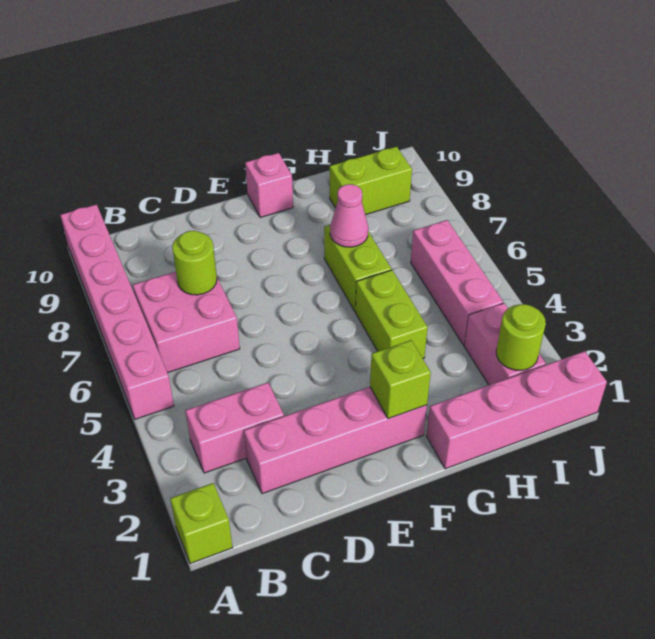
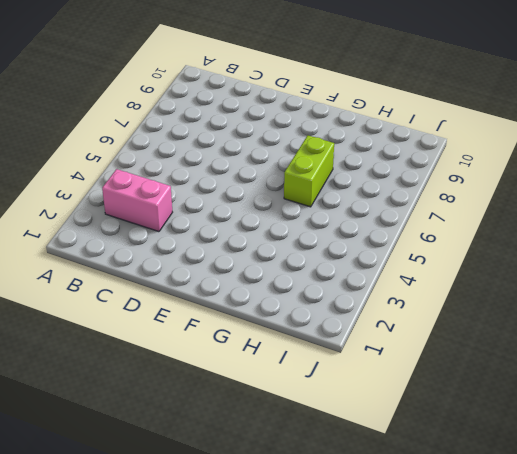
none -> lime 1x1 brick [170,483,233,564]
none -> pink 1x6 brick [60,204,174,419]
none -> pink 2x2 brick [133,272,240,373]

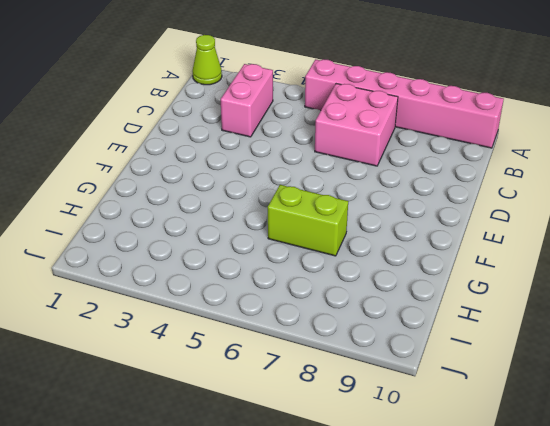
lime 1x1 cone [192,35,222,85] -> lime 1x1 brick [170,483,233,564]
none -> pink 1x4 brick [244,387,427,494]
none -> pink 1x1 brick [245,153,293,218]
none -> pink 1x4 brick [426,351,607,469]

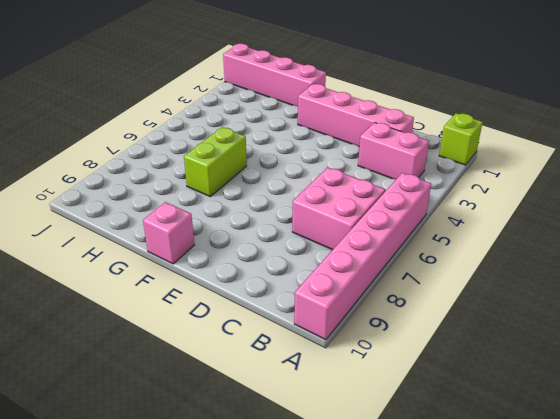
none -> lime 1x2 brick [356,270,428,359]
none -> lime 1x2 brick [330,147,412,215]
none -> pink 1x2 brick [464,303,546,385]

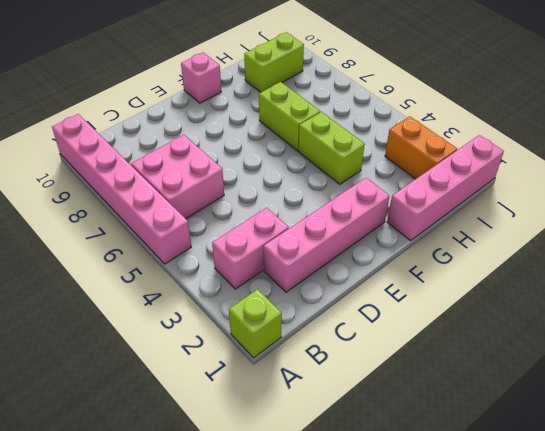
orange 1x2 brick [385,117,457,179] -> pink 1x2 brick [464,303,546,385]
none -> pink 1x3 brick [411,220,503,345]
none -> lime 1x1 round brick [172,231,217,295]
none -> lime 1x1 brick [370,340,431,419]

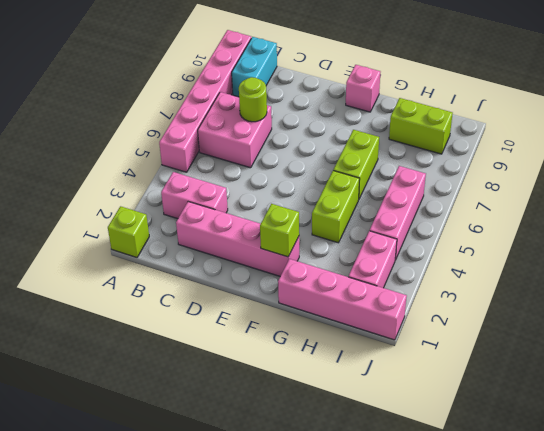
cyan 1x2 brick [232,37,277,97] -> none
none -> pink 1x1 cone [330,184,368,247]
none -> lime 1x1 round brick [496,304,546,370]

